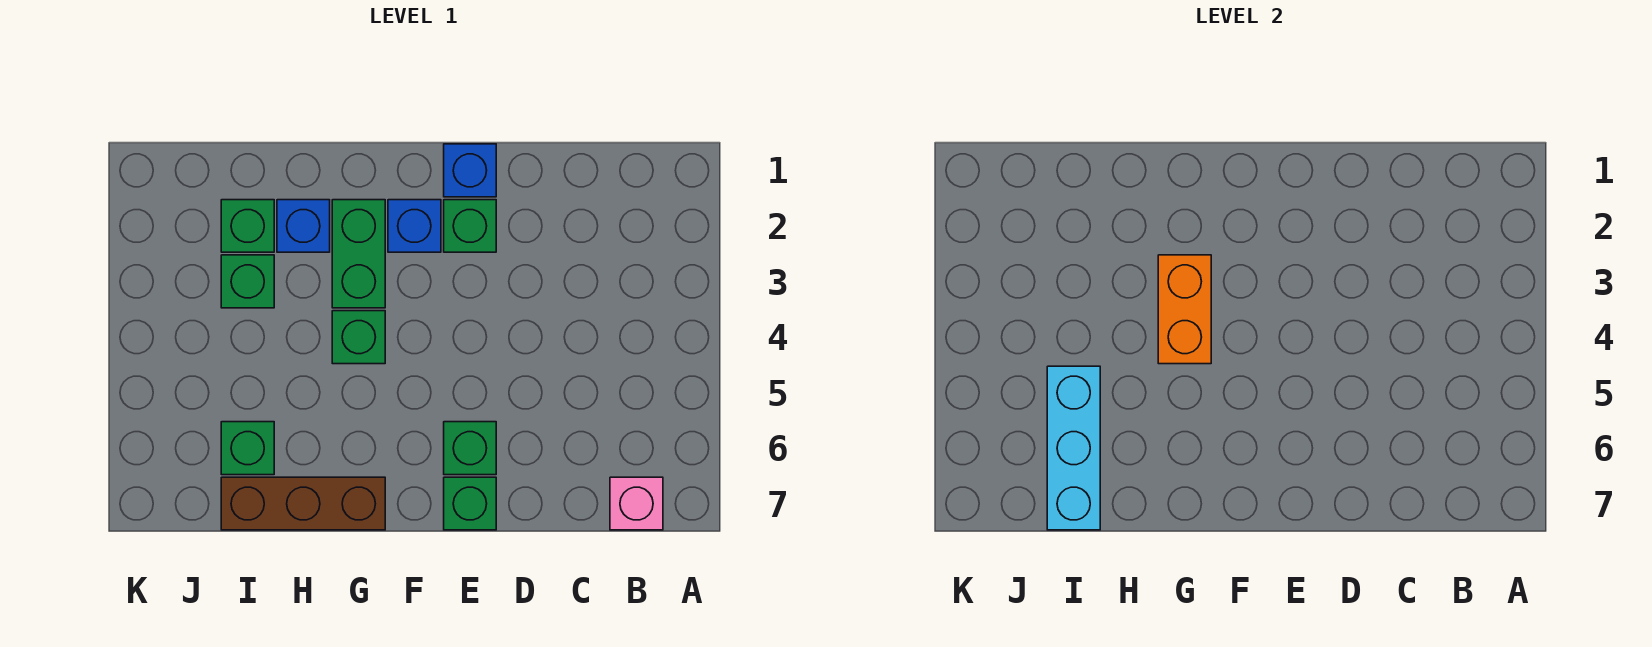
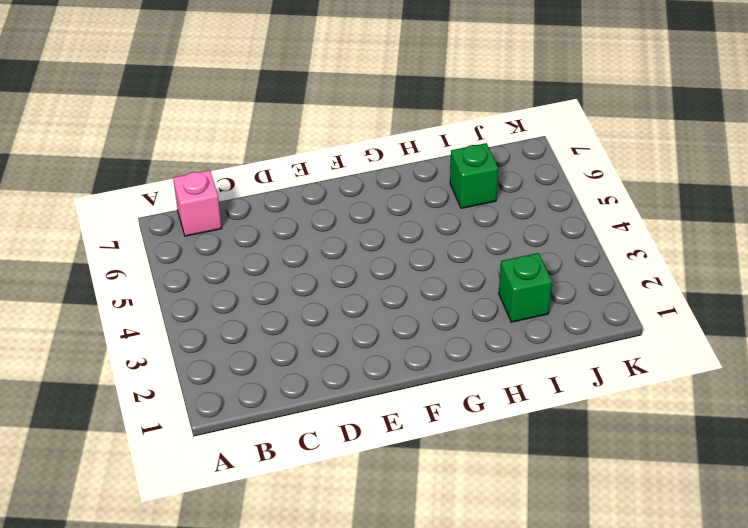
none -> blue 1x1 brick [444,144,496,197]
none -> green 1x1 brick [444,200,496,252]
none -> green 1x1 brick [444,422,496,475]

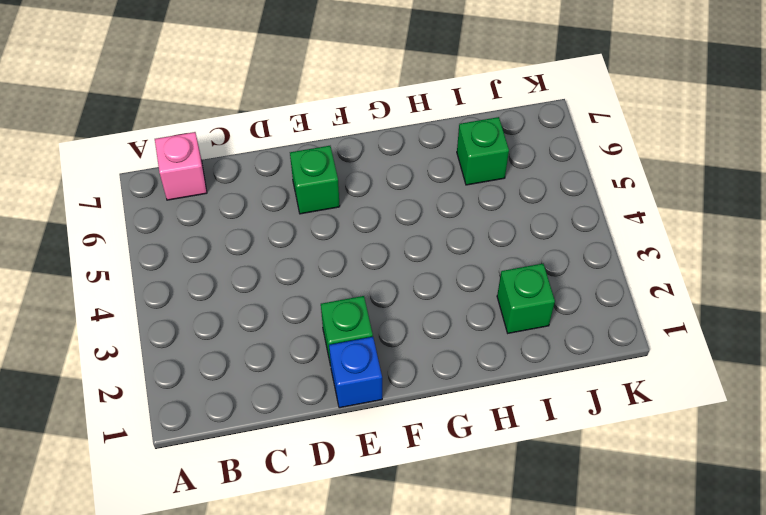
none -> green 1x1 brick [444,477,496,530]
none -> blue 1x1 brick [388,200,441,252]
none -> green 1x2 brick [332,200,385,308]

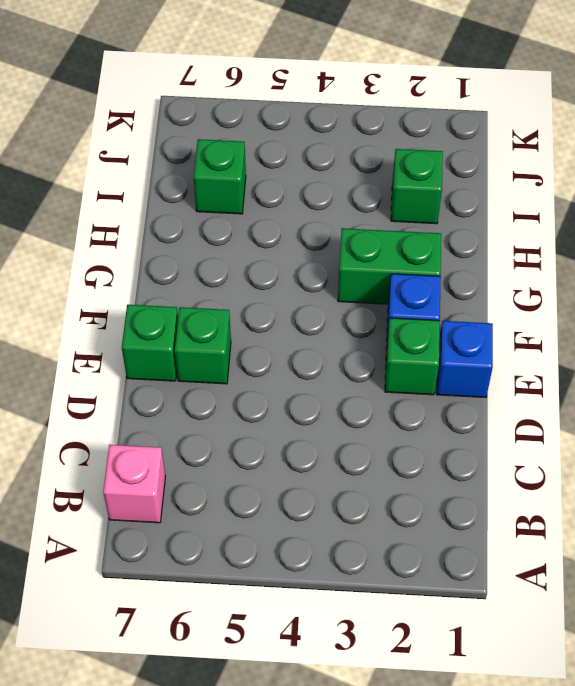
none -> green 1x1 brick [332,311,385,364]
none -> brown 1x3 brick [221,477,385,530]
none -> blue 1x1 brick [277,200,330,252]

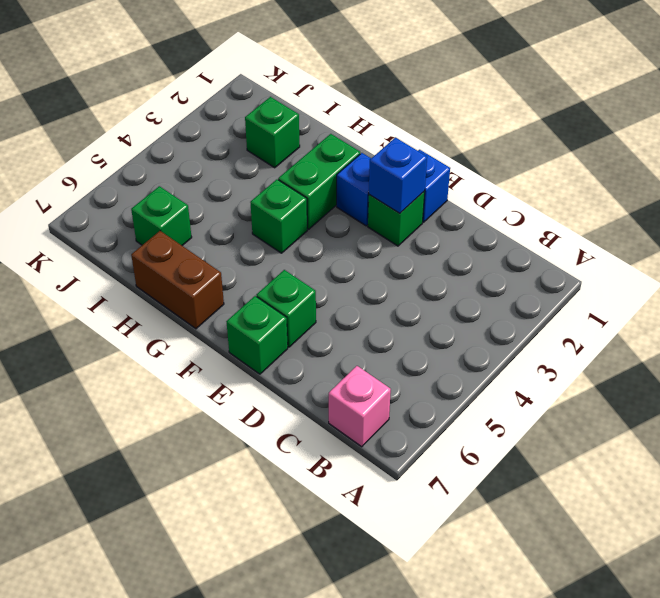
blue 1x1 brick [369,138,427,213] -> blue 1x1 brick moved to [277,200,330,252]
brown 1x2 brick [131,231,224,329] -> brown 1x3 brick [221,477,385,530]
none -> green 1x1 brick [221,255,274,308]
none -> orange 1x2 brick [1158,255,1211,364]
none -> cyan 1x3 brick [1047,366,1100,530]

